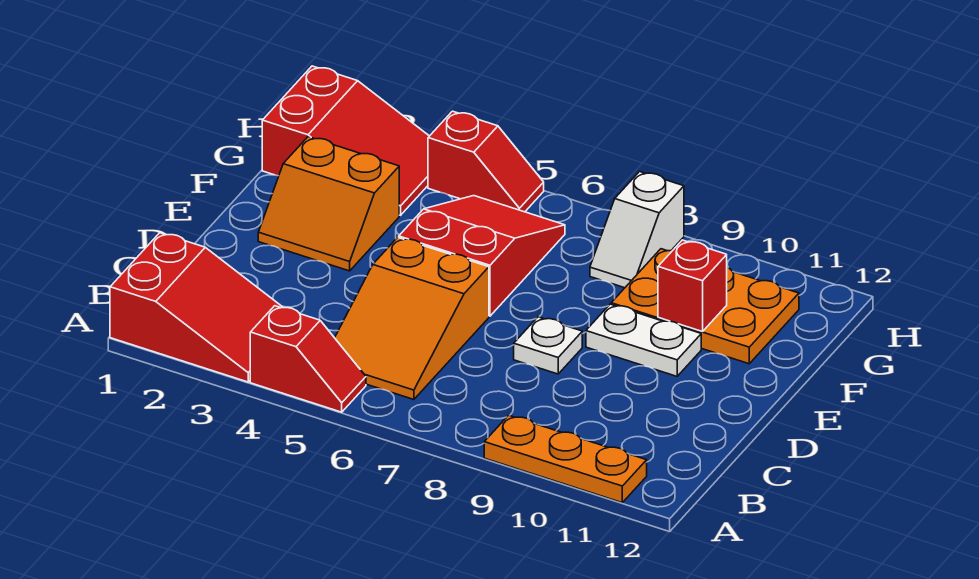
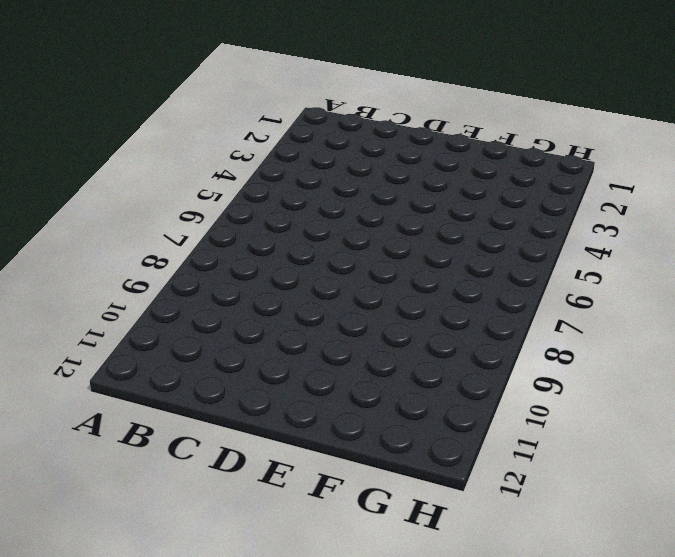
none -> red 2x3 slope [110,233,283,382]
none -> red 1x2 slope [250,306,366,412]
none -> orange 1x3 plate [484,415,647,502]

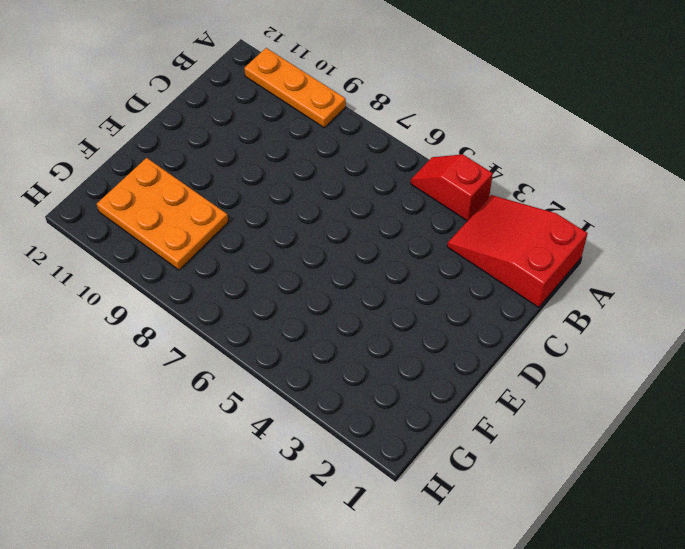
none -> orange 2x3 slope [335,237,489,400]
none -> white 1x1 plate [514,317,582,374]
none -> orange 2x2 slope [258,137,399,271]

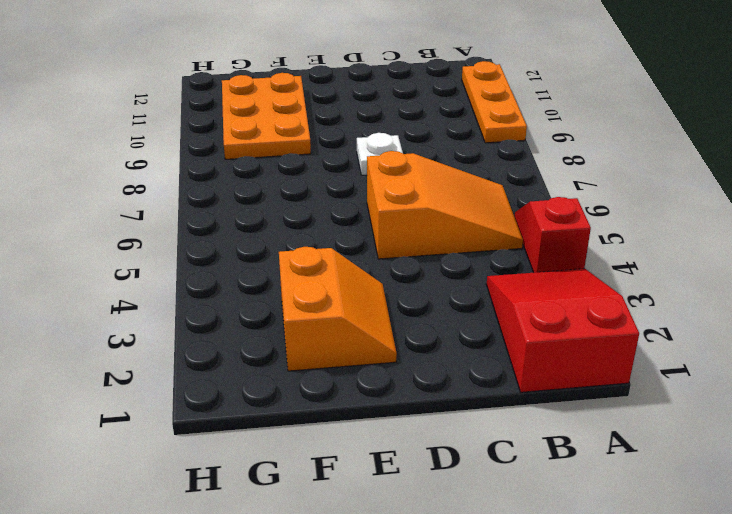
none -> red 2x3 slope [399,196,565,316]
none -> white 1x2 plate [586,304,701,376]
none -> red 2x3 slope [262,66,429,215]

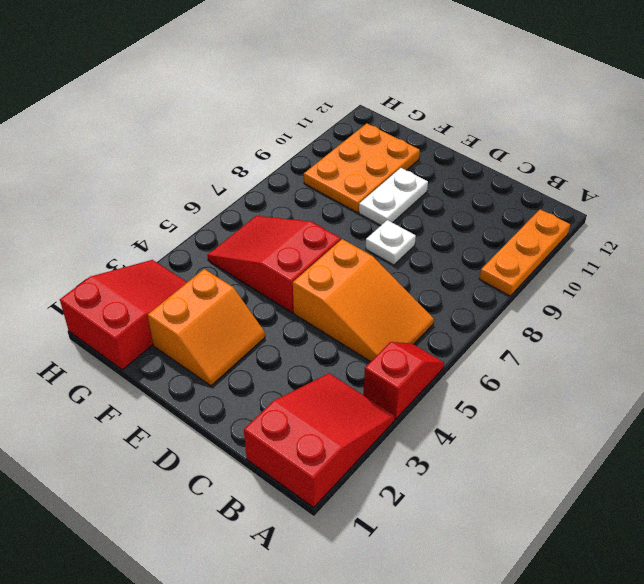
none -> white 1x2 slope [590,172,684,288]
none -> red 1x2 slope [428,111,544,212]
none -> red 1x1 brick [658,240,727,332]

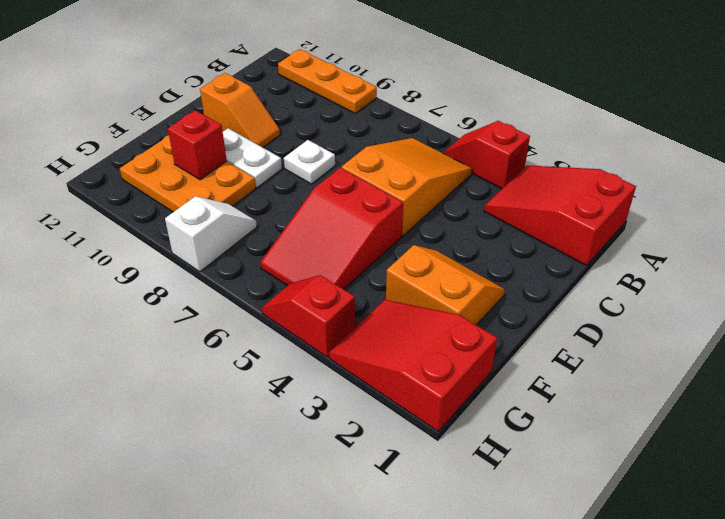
orange 1x2 slope [200,73,280,148] -> none

